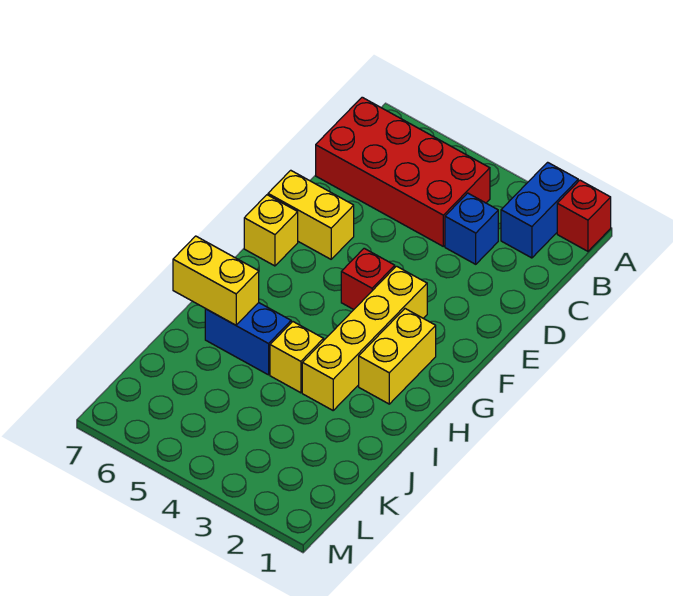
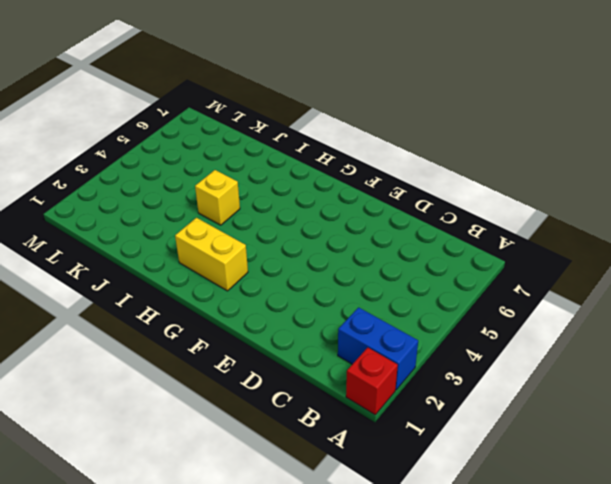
none -> red 2x4 brick [316,97,490,246]
none -> blue 1x1 brick [445,193,498,264]
none -> yellow 1x2 brick [268,170,354,259]

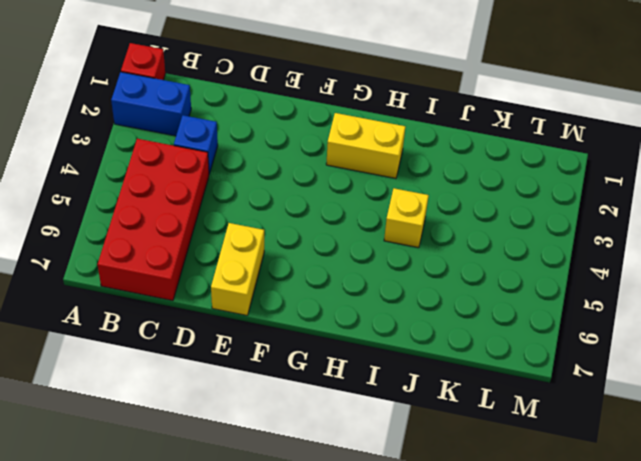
none -> yellow 1x4 brick [302,266,427,410]
none -> red 1x1 brick [341,248,395,310]
none -> yellow 1x1 brick [244,195,298,266]

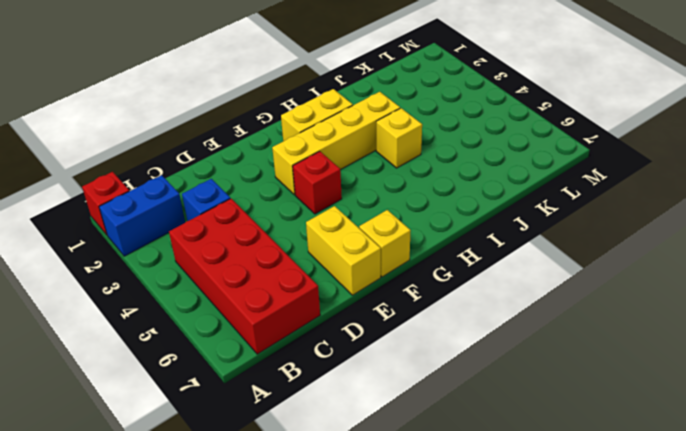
none -> blue 1x2 brick [205,303,291,375]
none -> yellow 1x2 brick [173,236,259,325]

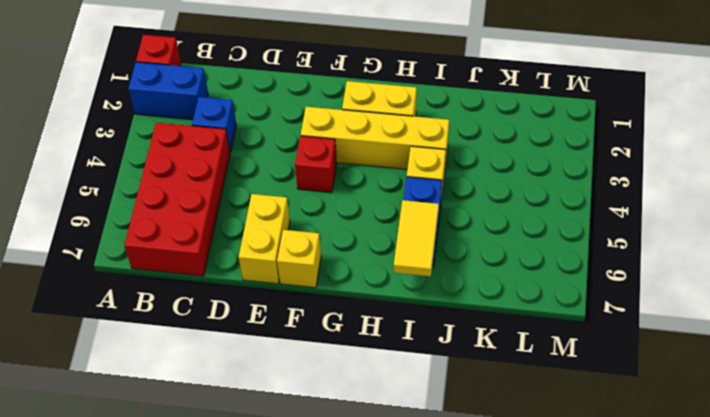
yellow 1x2 tile [394,200,439,276] -> yellow 1x2 brick [173,236,259,325]

